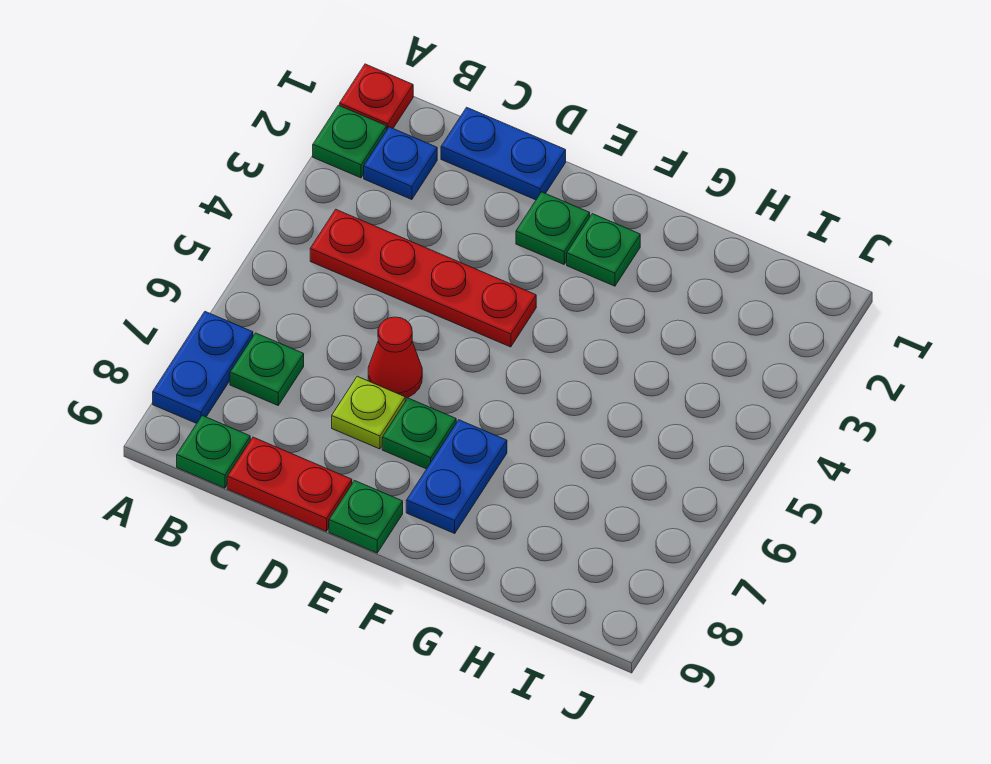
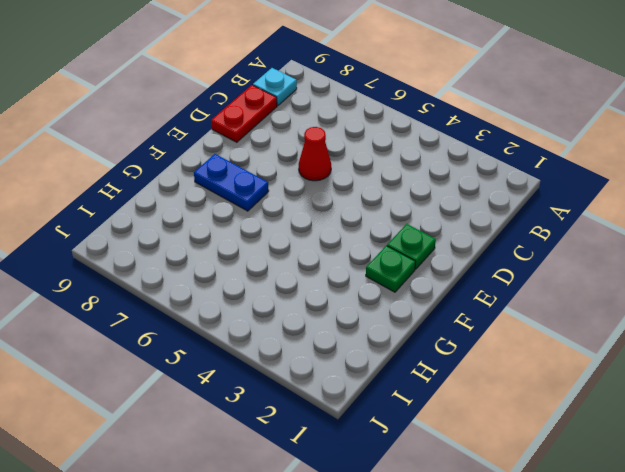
cyan 1x1 plate [253,68,297,106] -> green 1x1 plate [177,416,250,488]
none -> red 1x1 plate [340,64,413,129]
none -> green 1x1 plate [313,105,387,178]
none -> blue 1x2 plate [153,312,253,423]

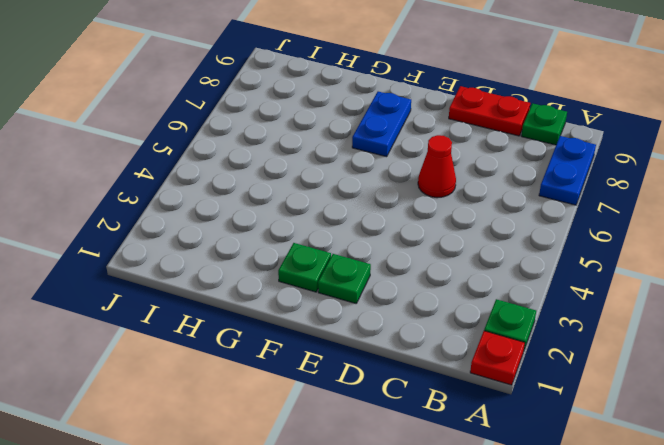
none -> blue 1x1 plate [364,127,437,200]
none -> red 1x4 plate [310,210,536,347]
none -> green 1x1 plate [230,333,304,405]

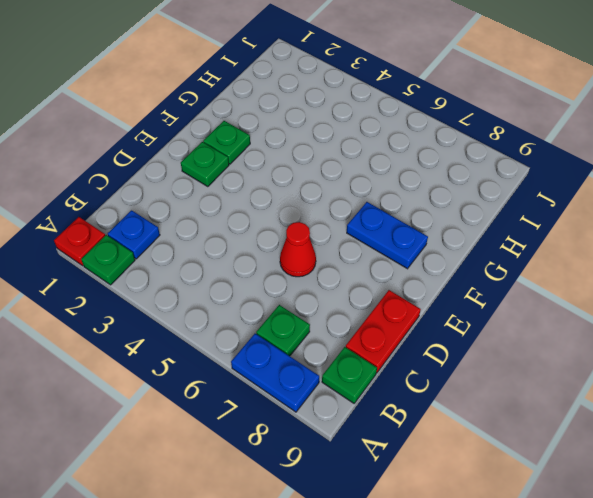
none -> red 1x4 plate [310,210,536,347]
none -> blue 1x2 plate [441,107,566,200]
none -> lime 1x1 plate [332,376,405,449]

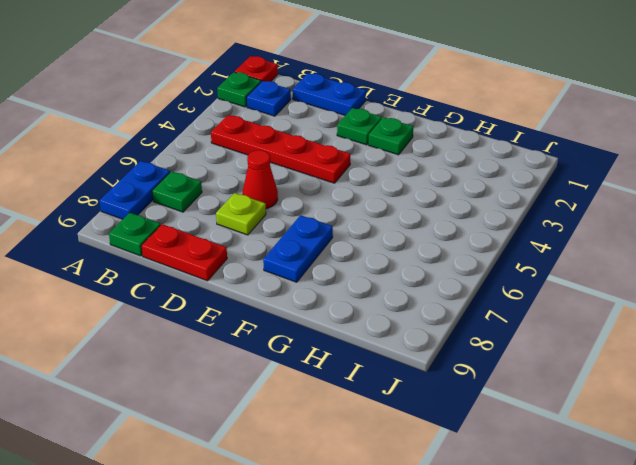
none -> green 1x1 plate [382,398,456,469]
none -> green 1x1 plate [329,481,403,553]

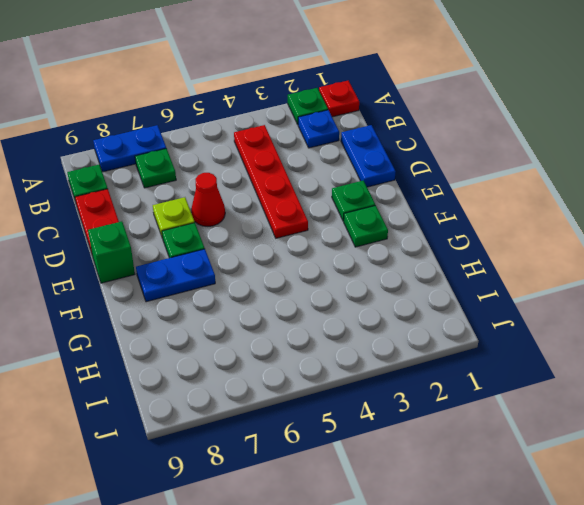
green 1x1 brick [88,221,135,283] -> green 1x1 plate [329,481,403,553]

